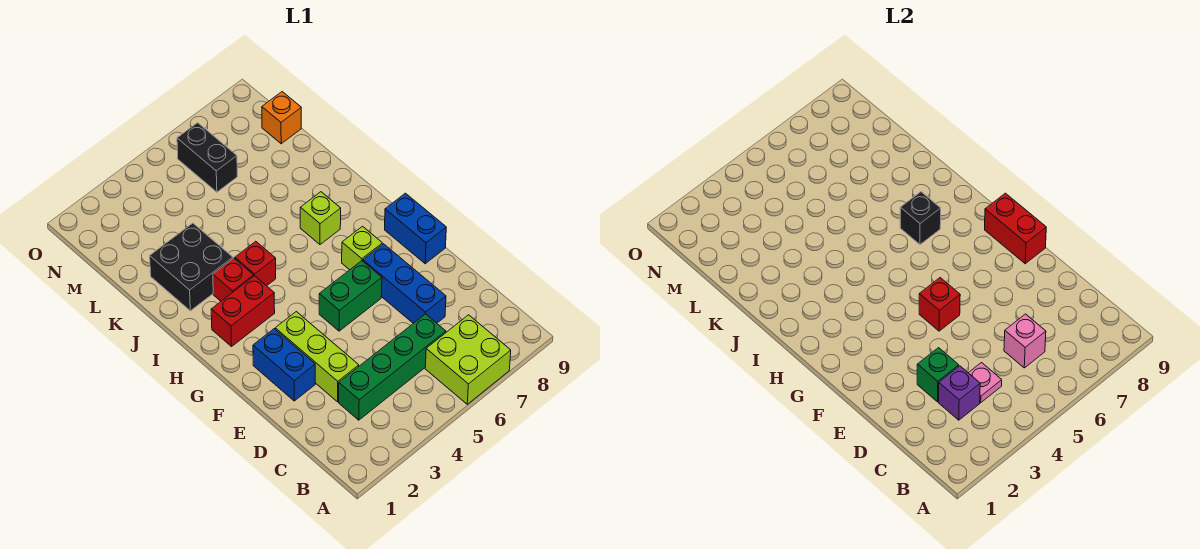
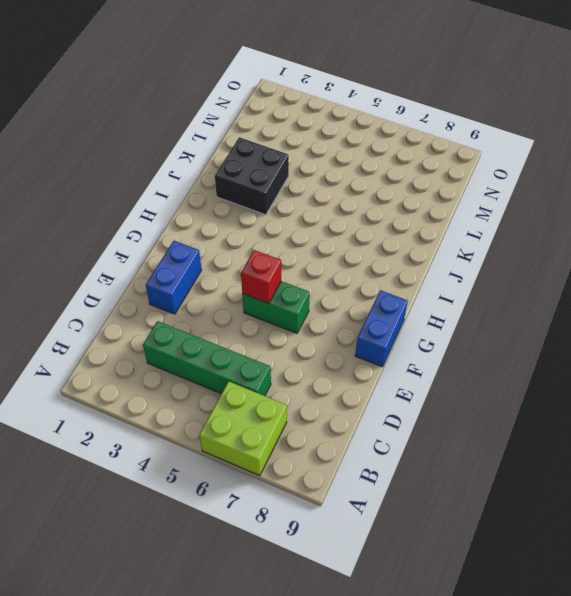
none -> lime 1x3 brick [275,312,359,402]
none -> blue 1x3 brick [363,244,446,323]
none -> lime 1x1 brick [342,226,382,270]

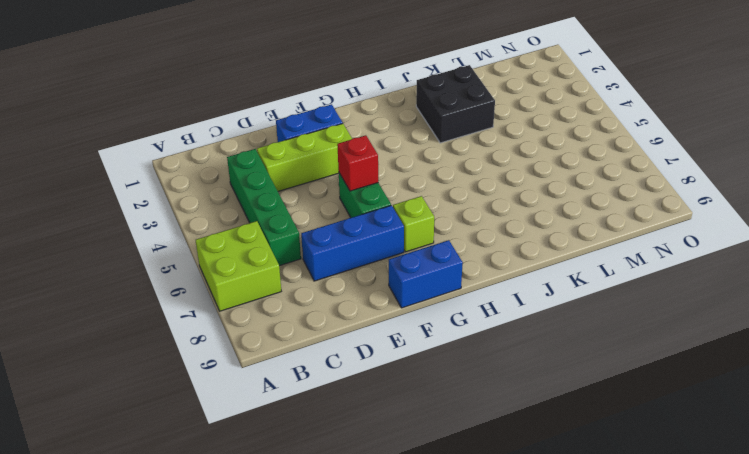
none -> red 1x2 brick [211,276,275,346]
none -> red 1x1 brick [213,258,254,301]
none -> red 1x1 brick [235,241,276,286]

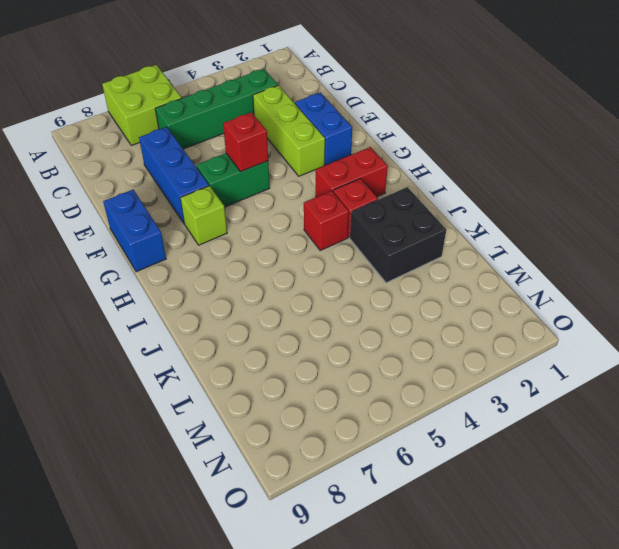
none -> lime 1x1 brick [300,192,341,244]
none -> black 1x2 brick [177,123,237,192]
none -> orange 1x1 brick [262,92,301,144]

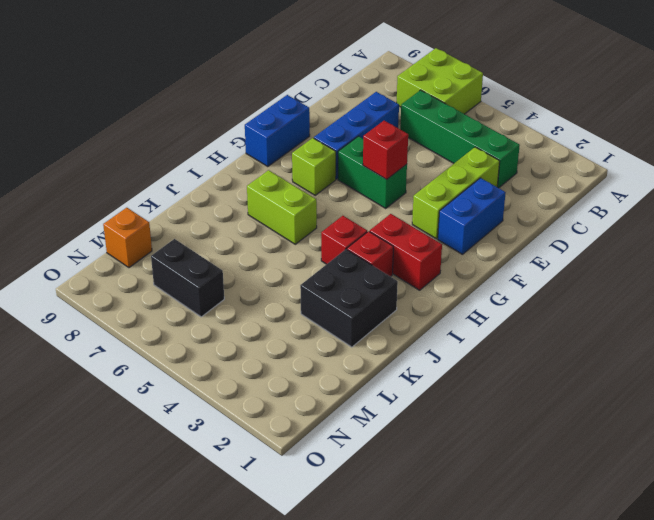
lime 1x2 brick [247,170,317,244] -> lime 1x1 brick [300,192,341,244]
black 1x2 brick [151,239,224,317] -> black 1x2 brick turned to [177,123,237,192]
none -> purple 1x1 brick [939,366,980,420]
none -> pink 1x1 plate [969,363,1002,403]
none -> pink 1x1 brick [1004,314,1046,368]

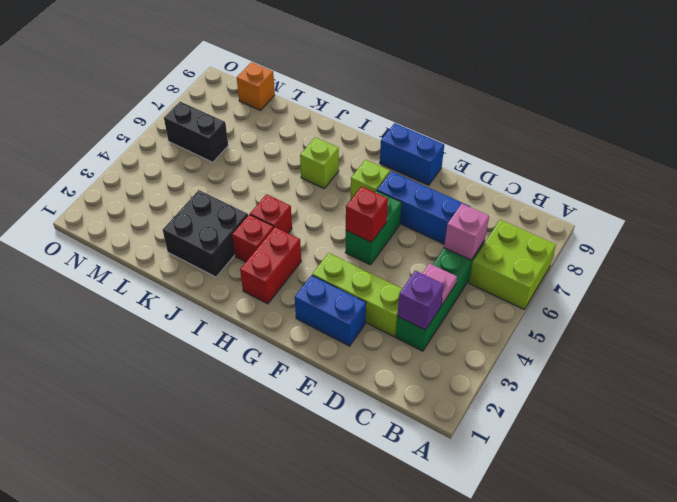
none -> green 1x1 brick [917,348,959,402]
none -> red 1x2 brick [985,193,1046,264]
none -> black 1x1 brick [900,192,941,244]

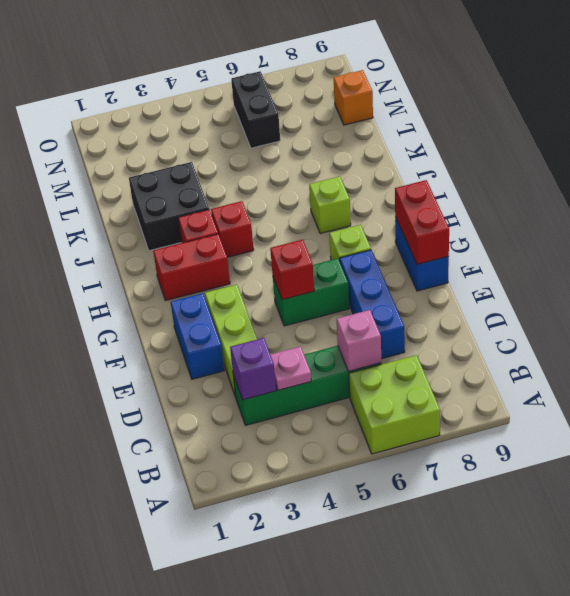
none -> green 1x1 brick [917,348,959,402]
none -> black 1x1 brick [900,192,941,244]

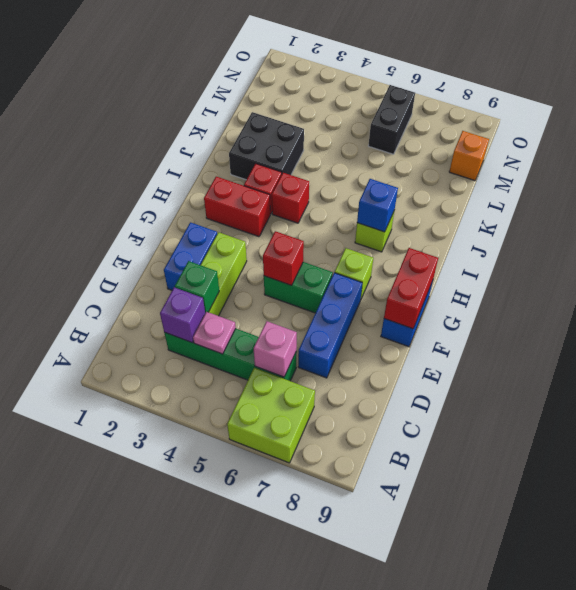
blue 1x1 brick [357,179,398,232] -> black 1x1 brick [900,192,941,244]

